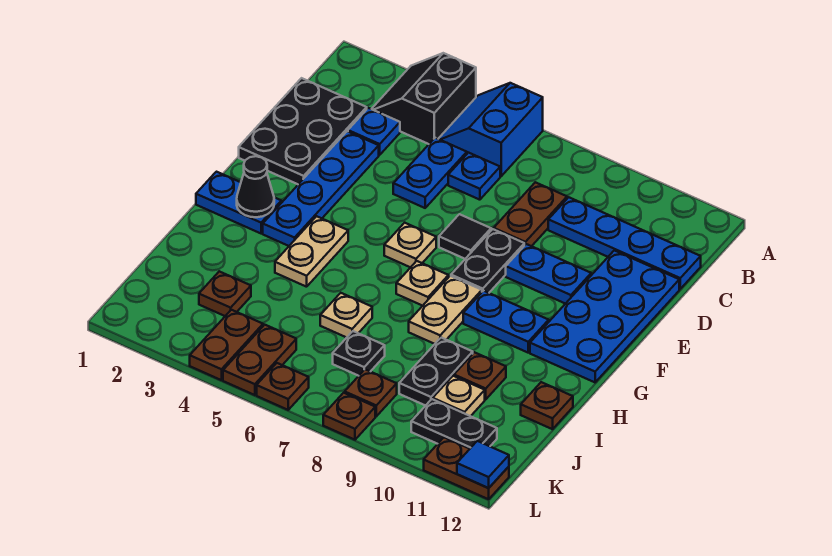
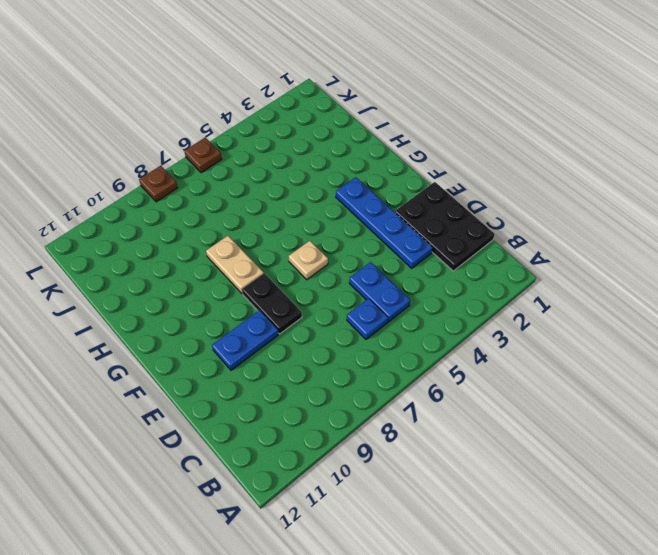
none -> black 2x2 slope [372,53,476,144]
none -> blue 2x2 slope [439,83,543,176]
none -> blue 1x1 plate [348,108,400,155]
none -> brown 1x2 plate [494,182,567,246]

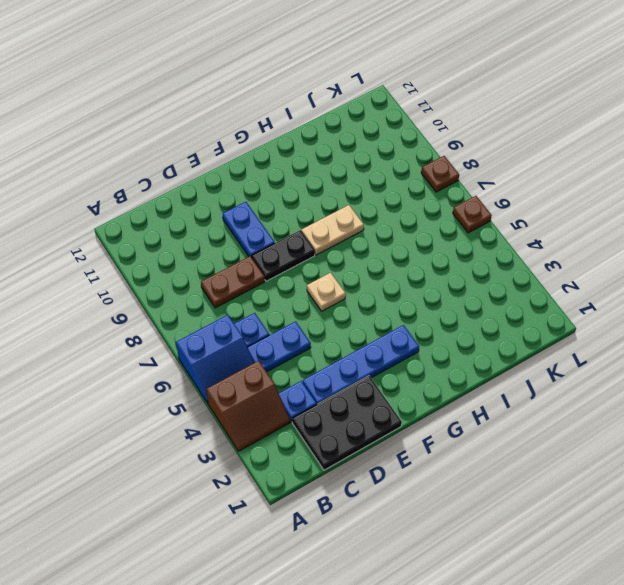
brown 2x2 slope [206,361,290,451] -> black 2x2 slope [372,53,476,144]
none -> blue 1x4 plate [548,197,701,289]
none -> blue 2x4 plate [530,250,679,382]
none -> black 1x1 tile [439,214,491,259]
none -> blue 1x2 plate [196,172,281,233]

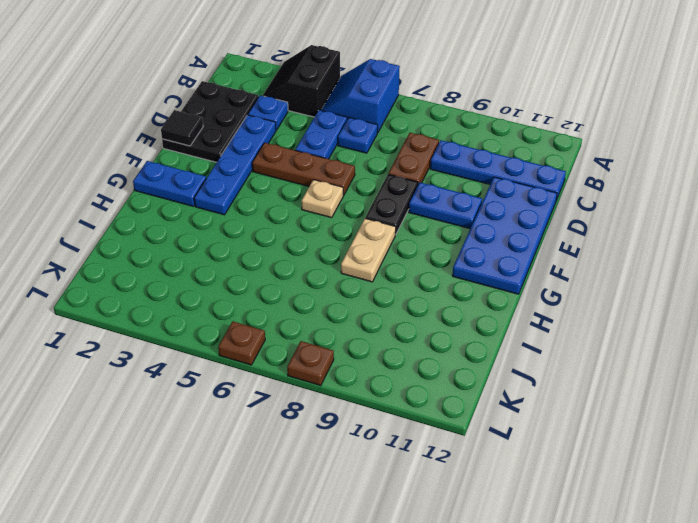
black 1x1 tile [161,110,203,146] -> black 1x1 tile moved to [439,214,491,259]
brown 1x3 plate [252,143,355,195] -> none
none -> tan 1x2 plate [275,216,348,287]
none -> tan 1x1 plate [396,261,448,306]
none -> blue 1x2 plate [463,291,549,353]
none -> tan 1x1 plate [320,293,372,338]

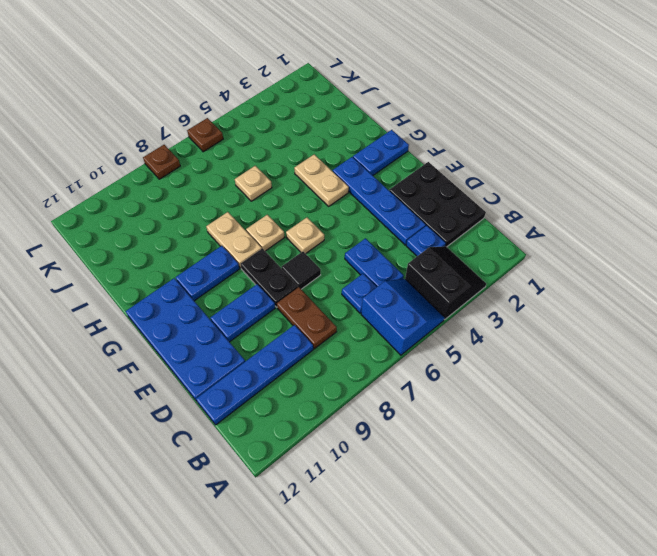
none -> black 1x2 plate [399,338,473,406]
none -> brown 1x1 plate [454,352,506,399]
none -> brown 1x1 plate [521,382,573,429]
none -> brown 1x1 plate [199,271,251,316]

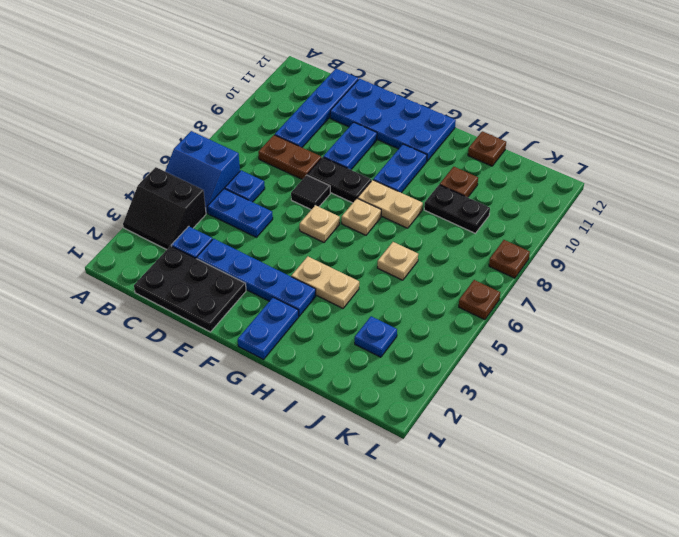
blue 1x1 plate [355,316,397,357] -> brown 1x1 plate [199,271,251,316]
none -> black 1x1 plate [333,331,385,376]
none -> tan 1x1 plate [433,376,485,416]
none -> brown 1x2 plate [190,310,263,380]
none -> brown 1x2 plate [223,325,296,395]

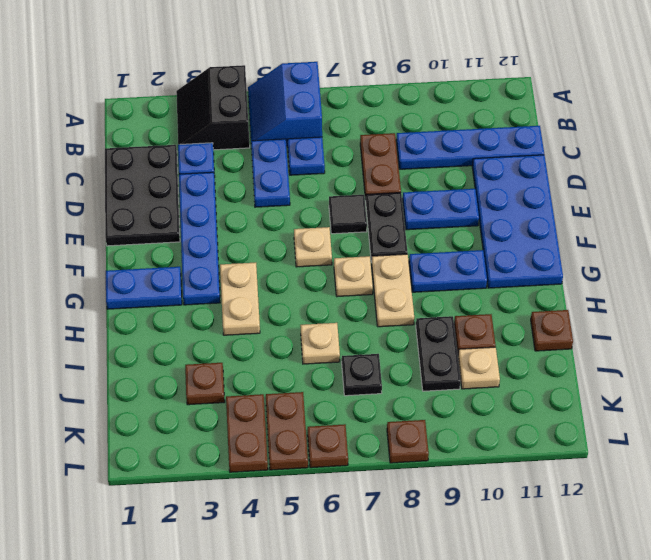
none -> brown 1x1 plate [345,369,397,416]
none -> black 1x2 plate [411,399,497,449]
none -> brown 1x2 plate [424,438,509,499]
none -> black 1x1 cone [237,156,274,217]

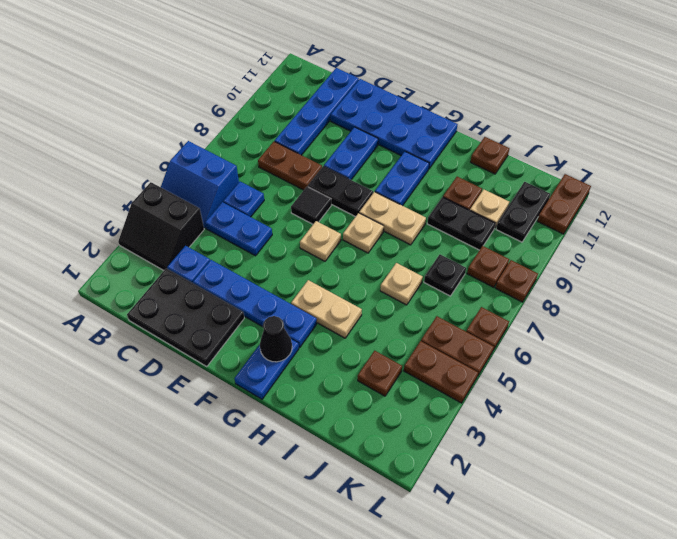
none -> blue 1x1 tile [457,441,509,488]

